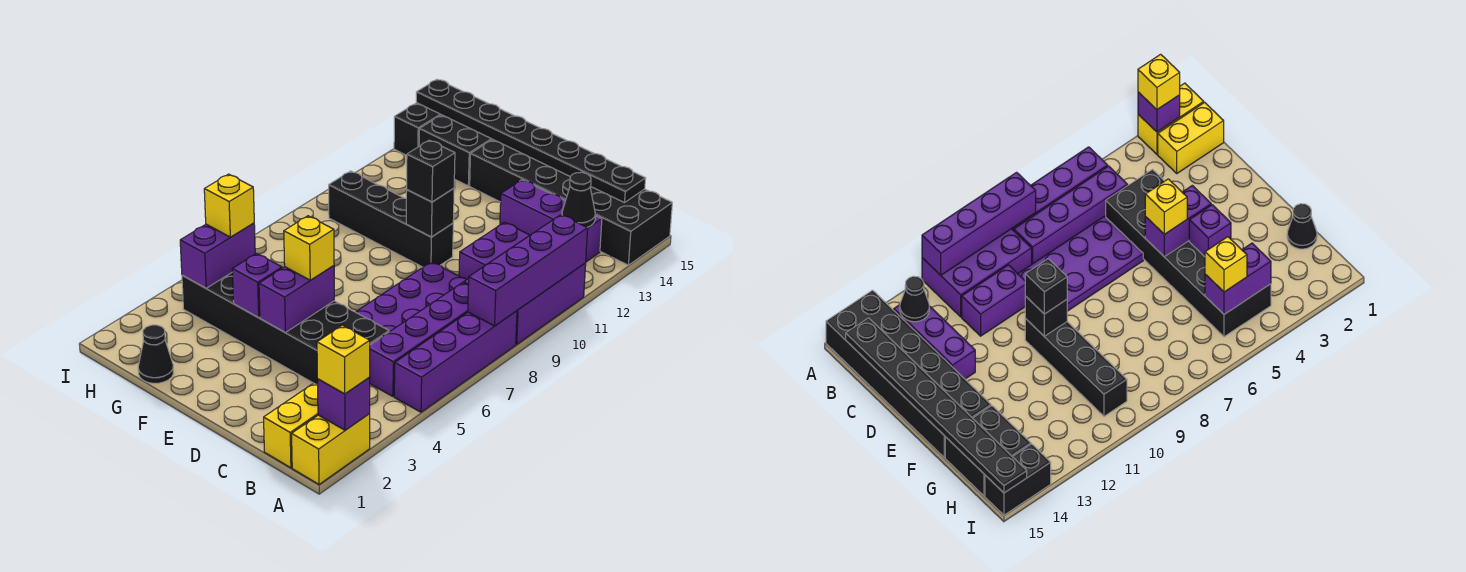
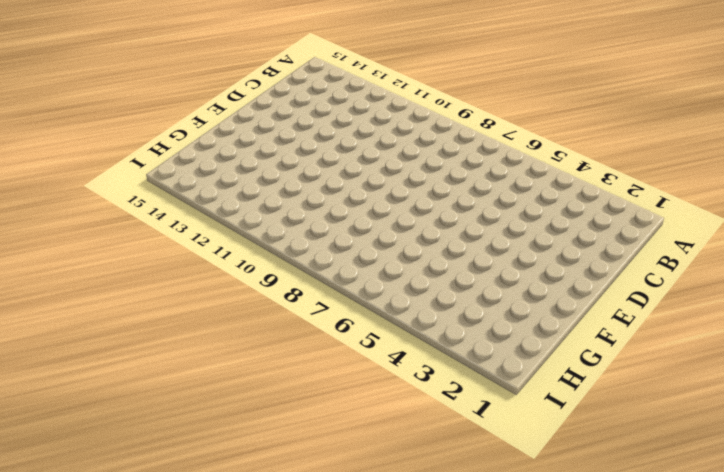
none -> yellow 1x2 brick [292,414,370,484]
none -> purple 1x4 brick [394,311,517,412]
none -> purple 2x3 brick [464,263,586,344]

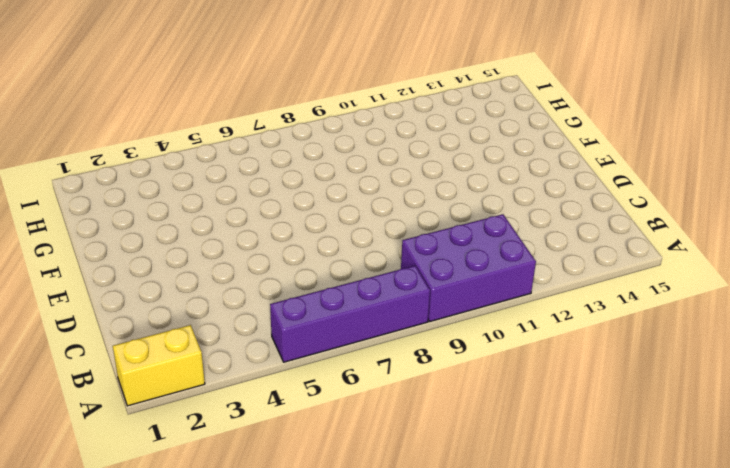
none -> black 2x6 brick [470,139,672,265]
none -> yellow 1x2 brick [264,383,318,468]
none -> purple 1x4 brick [370,283,468,396]

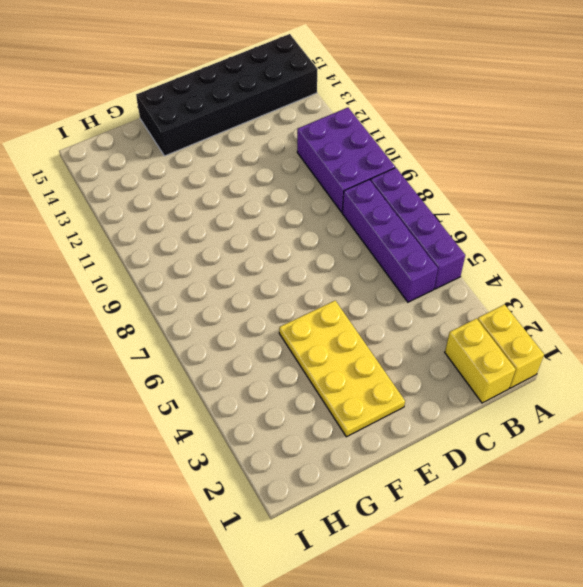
yellow 2x4 plate [279,301,405,437] -> black 2x6 brick [182,272,389,384]
none -> purple 1x3 brick [500,180,602,262]
none -> purple 2x4 plate [356,262,467,332]
none -> purple 1x2 brick [459,222,530,279]

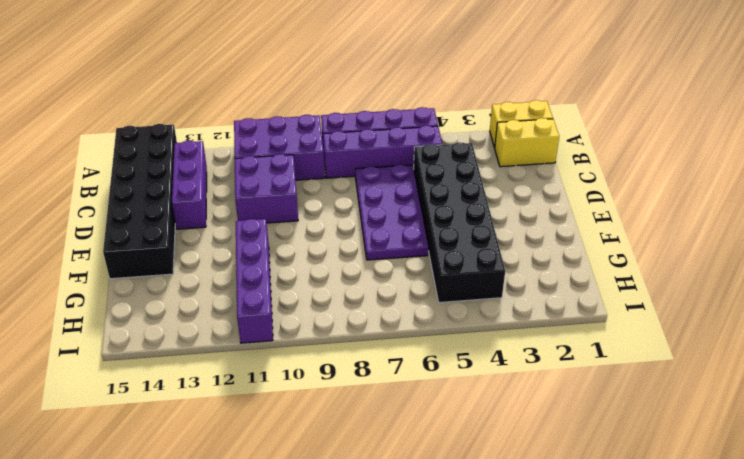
purple 2x4 plate [355,165,428,260] -> purple 2x4 plate turned to [356,262,467,332]
purple 2x2 brick [235,154,298,223] -> purple 1x2 brick [459,222,530,279]
purple 1x4 brick [236,219,273,343] -> purple 1x4 brick turned to [468,215,588,326]
none -> black 1x4 brick [329,171,453,267]
none -> black 1x1 cone [138,325,173,383]
none -> black 2x2 brick [419,115,492,186]

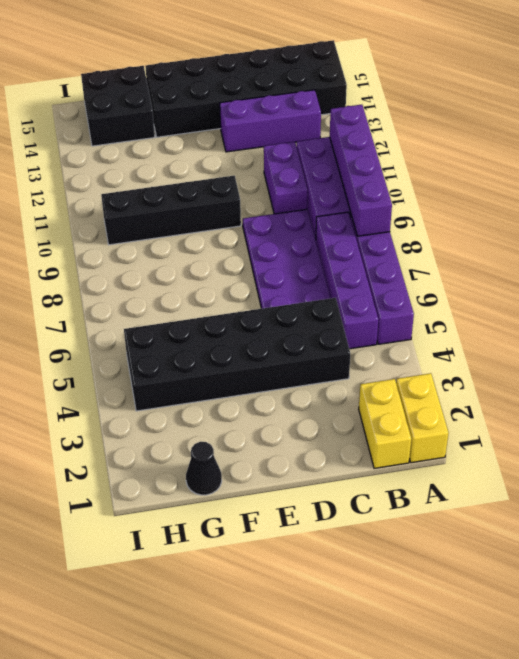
none -> black 1x2 brick [394,103,441,155]
none -> purple 1x1 brick [318,377,370,430]
none -> black 1x1 cone [562,172,595,227]

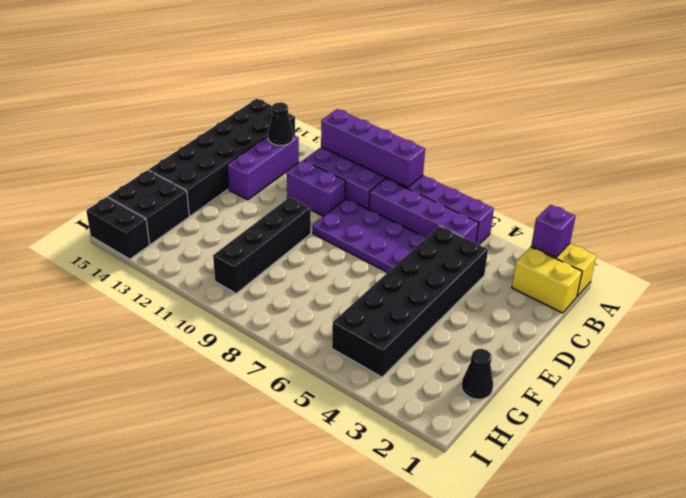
none -> black 1x8 plate [416,79,646,203]
none -> purple 1x2 brick [259,266,334,332]
none -> black 1x1 brick [406,188,454,237]

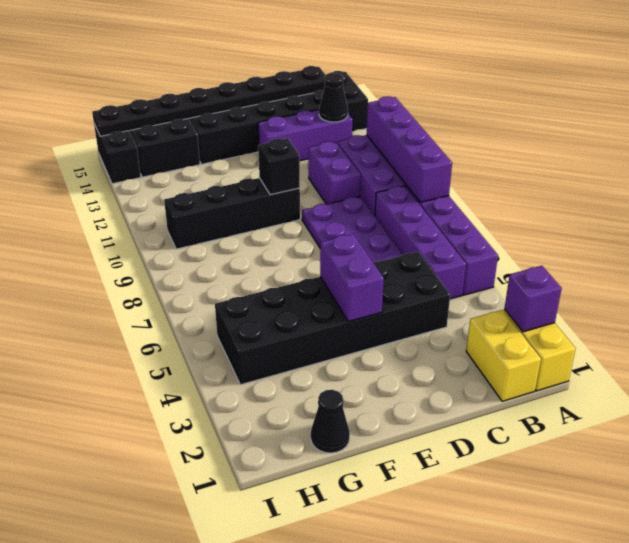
none -> purple 1x1 brick [232,253,282,318]
none -> purple 1x2 brick [180,223,255,288]
none -> yellow 1x1 brick [317,325,370,394]

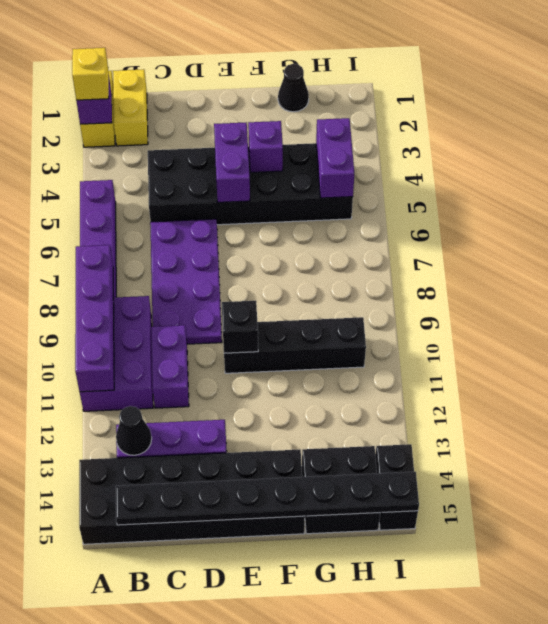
none -> purple 1x4 brick [370,283,468,396]
none -> yellow 1x1 brick [284,216,334,280]
none -> black 1x1 brick [407,140,455,202]

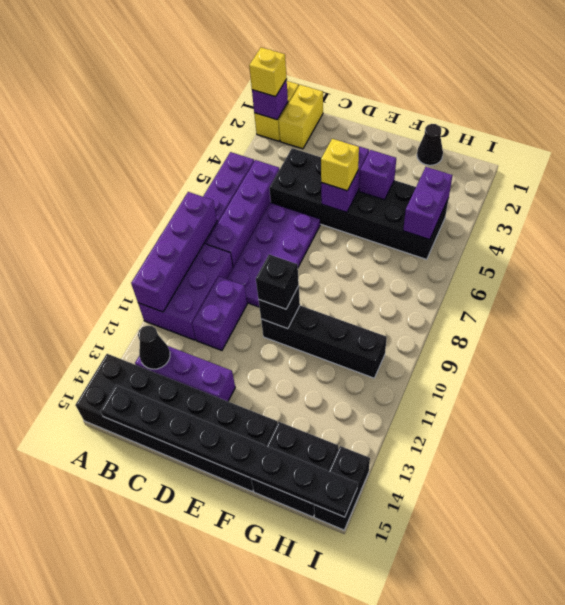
none -> yellow 1x1 brick [204,174,254,237]

